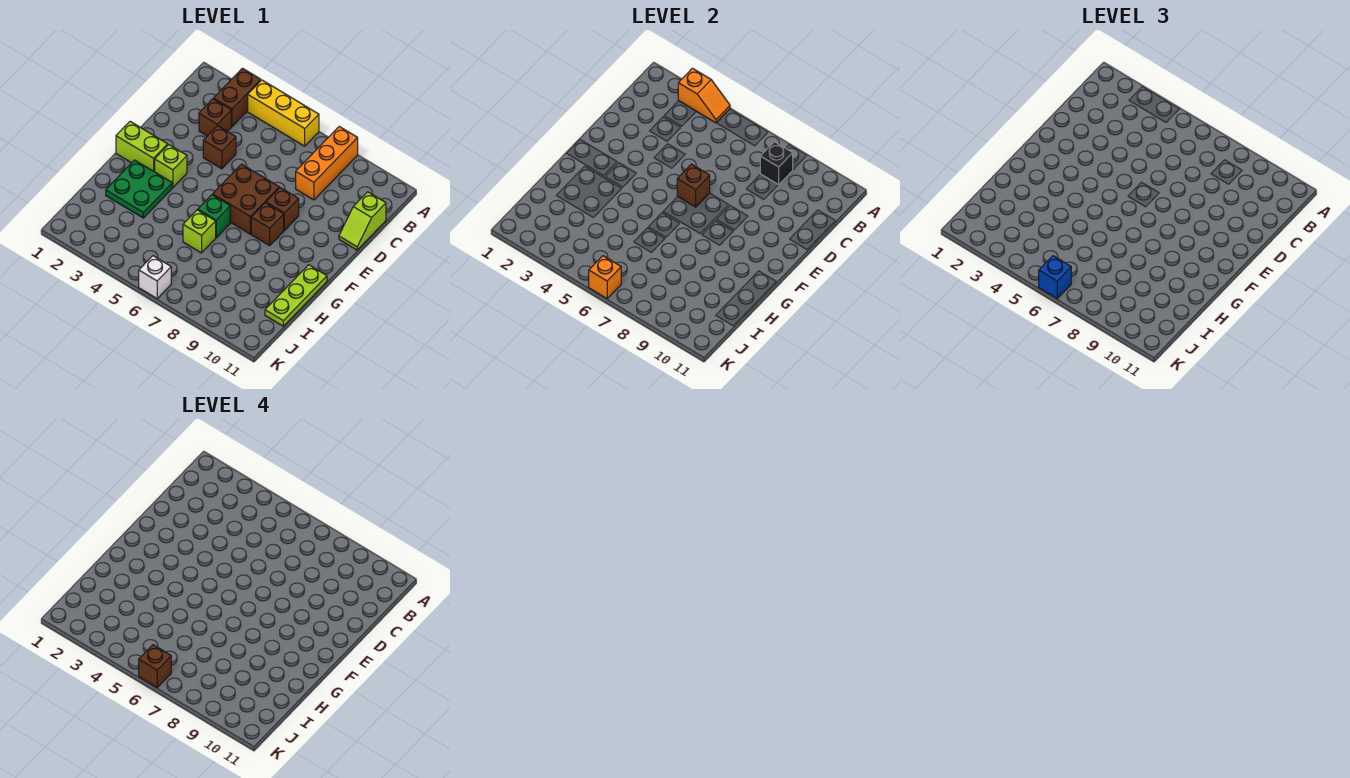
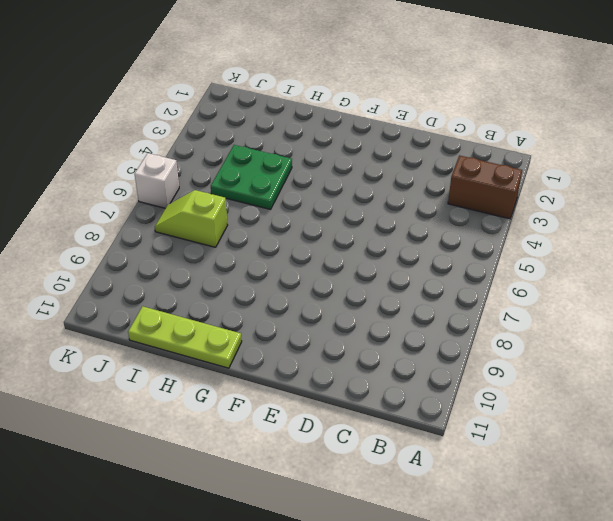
green 2x2 plate [211,145,292,209] -> green 2x2 plate moved to [106,160,172,218]
lime 1x2 slope [155,190,228,247] -> lime 1x2 slope moved to [339,192,386,250]
none -> yellow 1x3 brick [248,80,319,146]
none -> orange 1x3 brick [296,127,358,200]
none -> brown 1x1 brick [199,99,231,136]

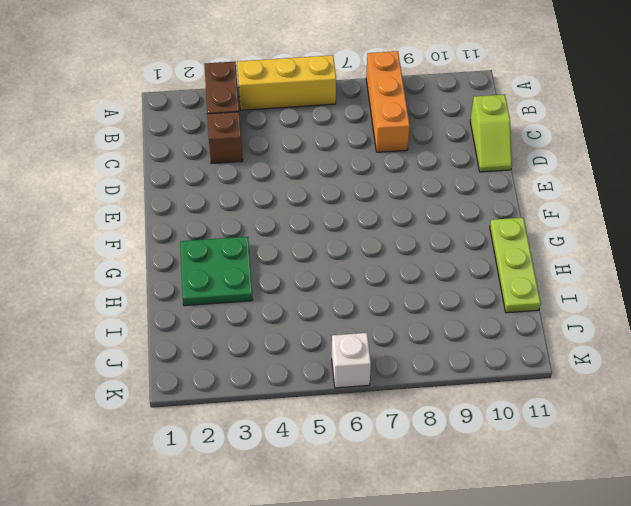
none -> brown 1x1 brick [203,126,236,169]
none -> brown 2x2 brick [213,164,279,234]
none -> brown 1x1 brick [266,188,299,230]

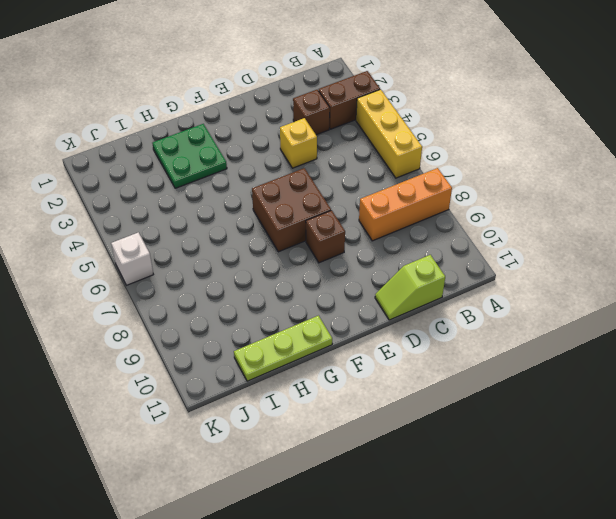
yellow 1x1 brick [280,118,317,168] -> brown 1x1 brick [203,126,236,169]
none -> lime 1x2 brick [116,121,168,172]
none -> lime 1x1 brick [155,145,187,187]
none -> brown 1x1 brick [251,203,284,246]

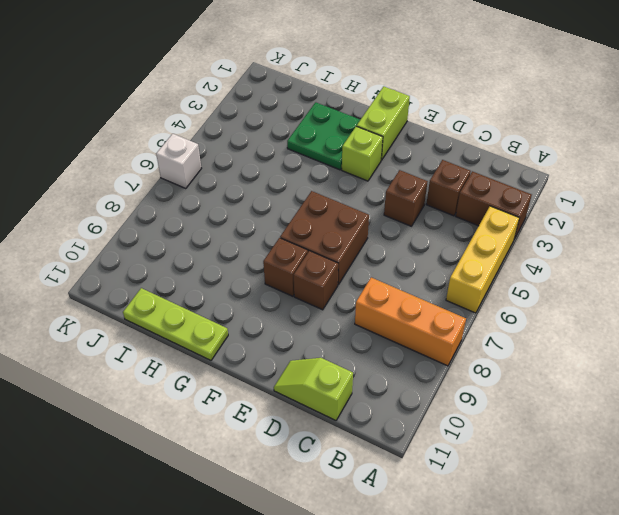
none -> green 1x1 brick [198,195,230,238]
none -> lime 1x1 brick [183,210,216,253]
none -> orange 1x2 slope [678,68,730,123]

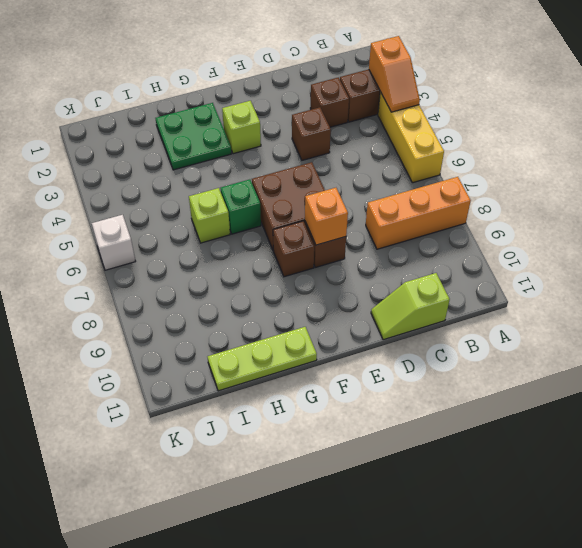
orange 1x1 brick [305,188,348,245] -> orange 1x1 brick moved to [589,256,621,299]
none -> lime 1x2 brick [116,121,168,172]
none -> black 1x1 brick [760,142,793,185]
none -> brown 1x1 brick [677,164,710,207]

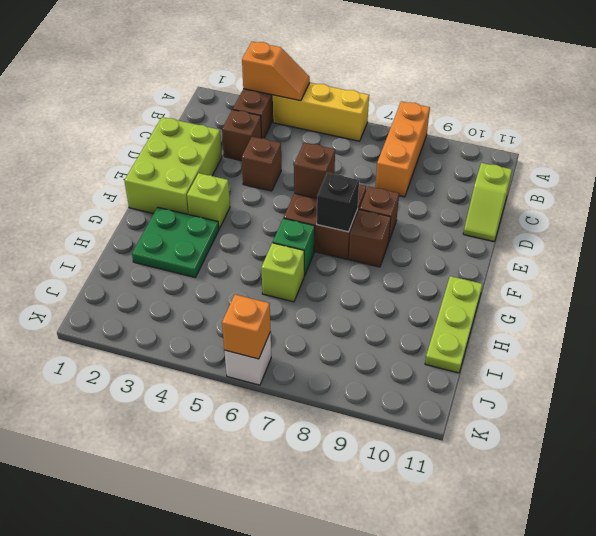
lime 2x3 brick [124,117,222,215] -> lime 1x2 brick [116,121,168,172]
black 1x1 brick [317,173,359,232] -> black 1x1 brick moved to [760,142,793,185]
none -> blue 1x1 brick [1039,256,1071,299]
none -> brown 1x1 brick [139,645,171,688]

